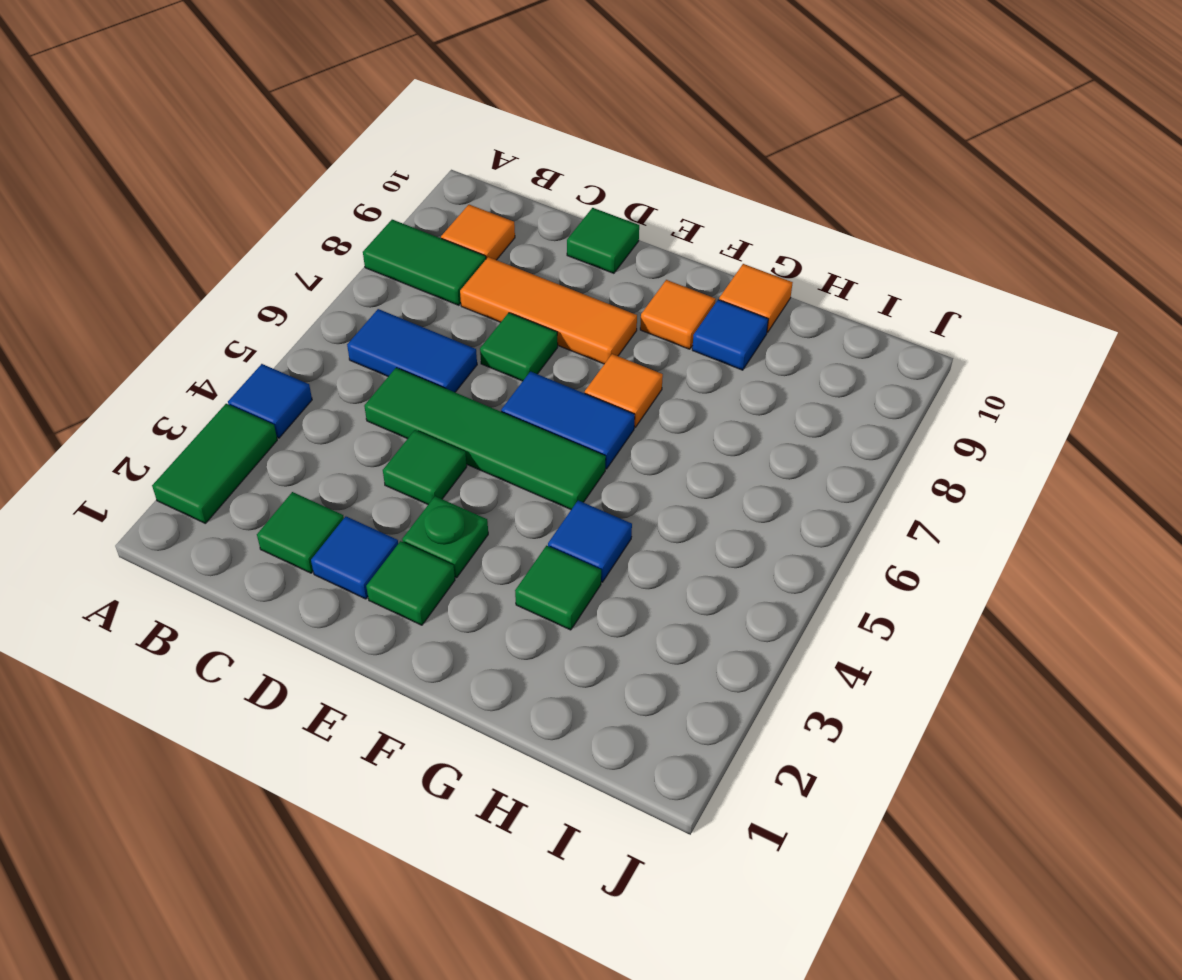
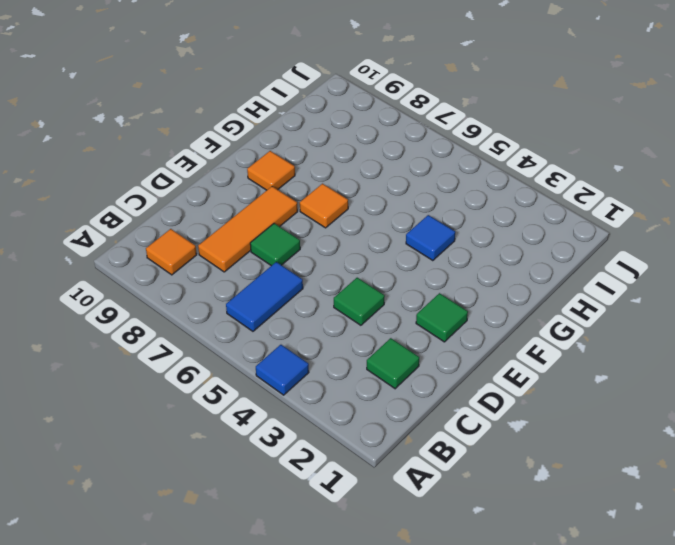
none -> green 1x2 tile [152,404,277,523]
none -> green 1x2 tile [363,220,486,305]
none -> green 1x4 tile [364,368,606,509]

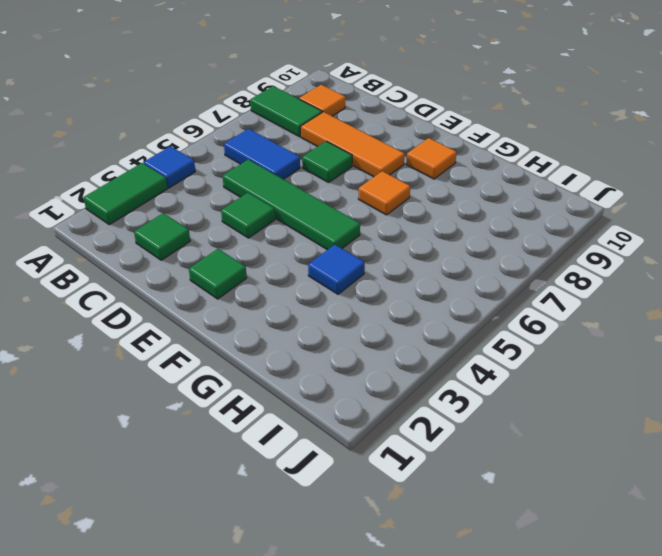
none -> blue 1x1 tile [311,517,398,599]
none -> green 1x1 tile [567,208,639,273]
none -> green 1x1 plate [402,496,488,578]

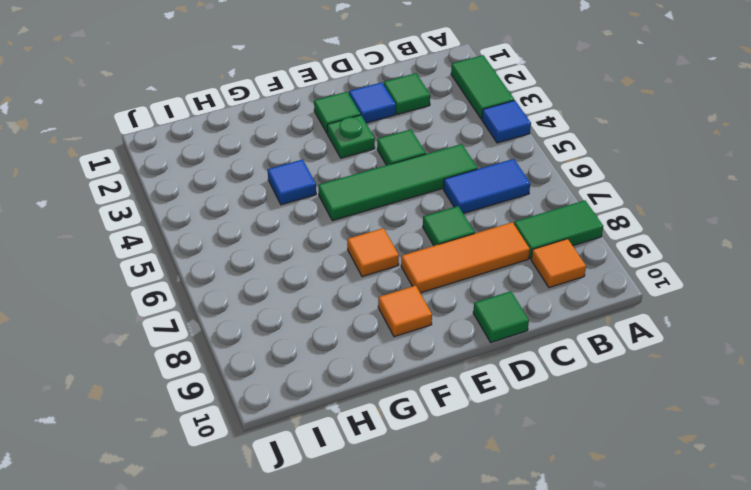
none -> blue 1x2 tile [501,372,635,469]
none -> green 1x1 tile [515,546,601,630]
none -> blue 1x1 tile [692,300,768,370]

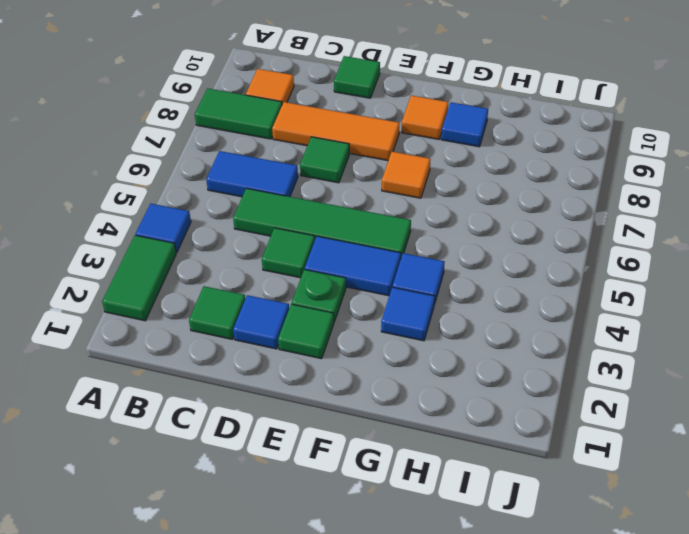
blue 1x2 tile [305,236,401,296] -> blue 1x2 tile moved to [501,372,635,469]
blue 1x1 tile [381,287,435,341] -> green 1x1 tile [515,546,601,630]
none -> orange 1x1 tile [719,264,793,332]

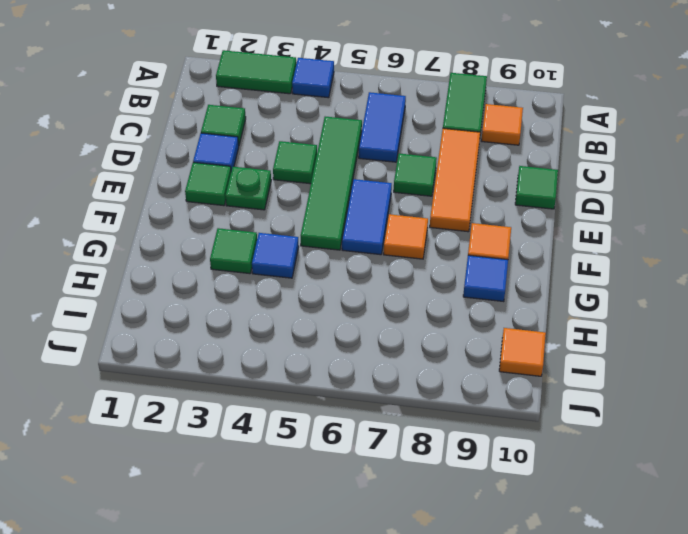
orange 1x1 tile [499,328,546,376] -> orange 1x1 tile moved to [719,264,793,332]

